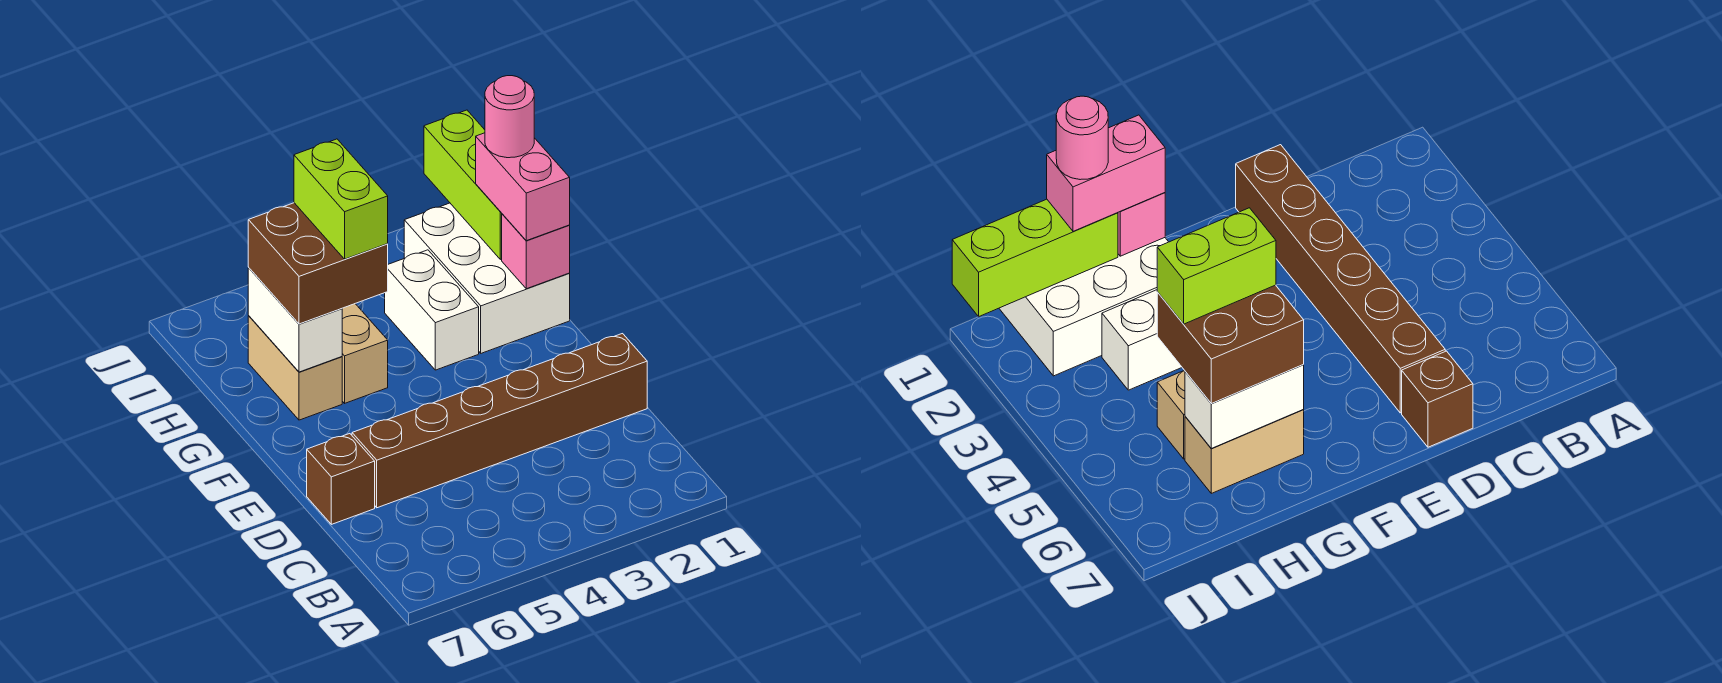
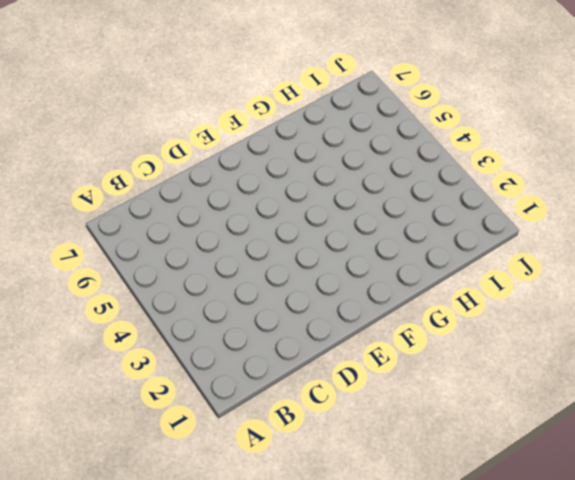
none -> brown 1x6 brick [352,334,647,508]
none -> brown 1x1 brick [307,434,375,524]
none -> white 2x3 brick [404,203,570,353]

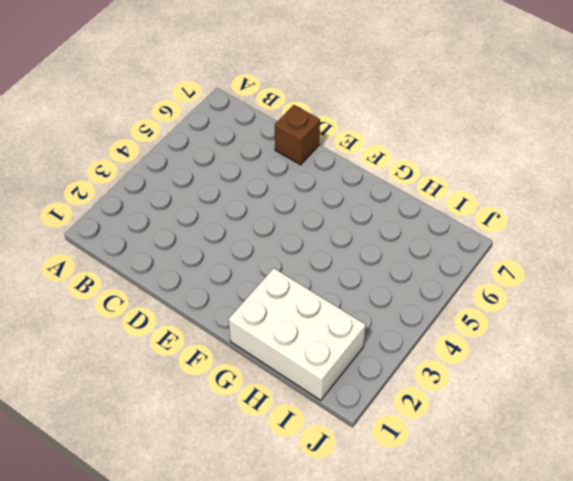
none -> brown 1x6 brick [352,334,647,508]
none -> white 1x2 brick [385,250,479,370]
none -> tan 1x2 brick [342,304,388,403]

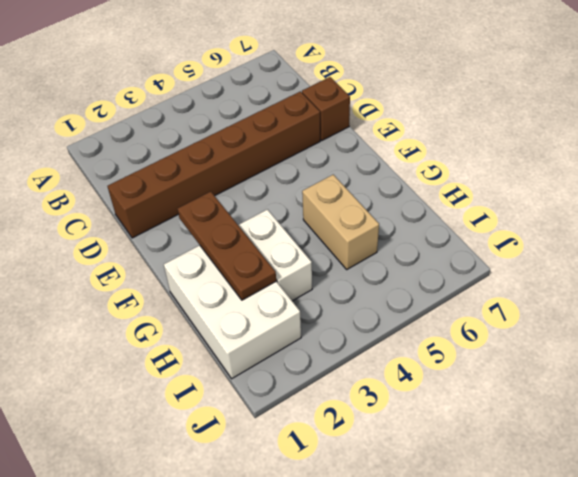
brown 1x3 plate [178,192,276,300] -> none
none -> tan 1x2 brick [248,316,342,420]
none -> pink 1x1 brick [502,214,570,289]
none -> white 1x2 brick [248,268,342,372]

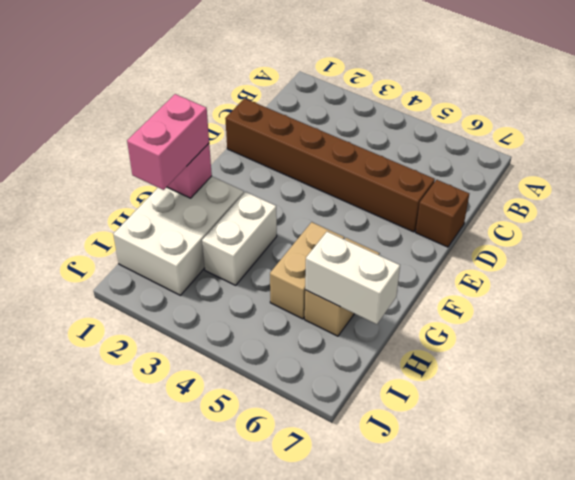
white 1x2 brick [305,232,400,324] -> white 1x2 brick turned to [248,268,342,372]
none -> lime 1x3 brick [424,110,502,259]
none -> brown 2x2 brick [248,203,388,324]
none -> lime 1x2 brick [294,139,388,259]

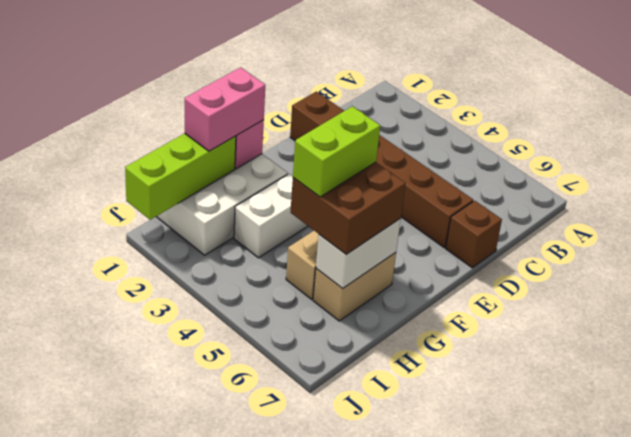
none -> pink 1x1 round brick [485,76,534,158]

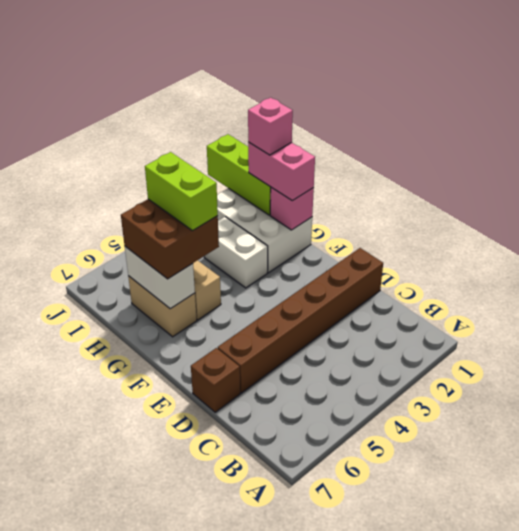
pink 1x1 brick [248,98,293,155] -> pink 1x1 round brick [485,76,534,158]

